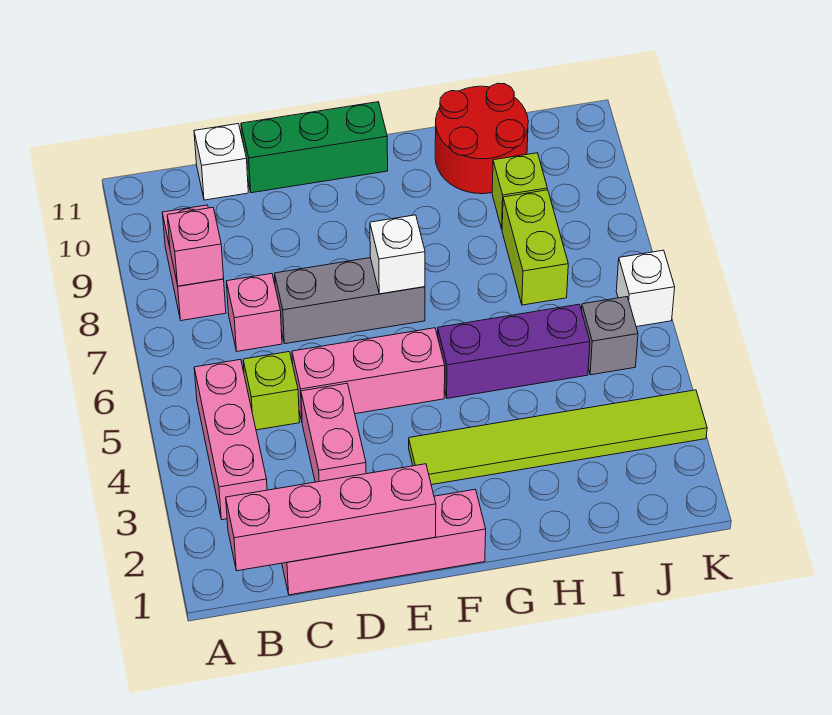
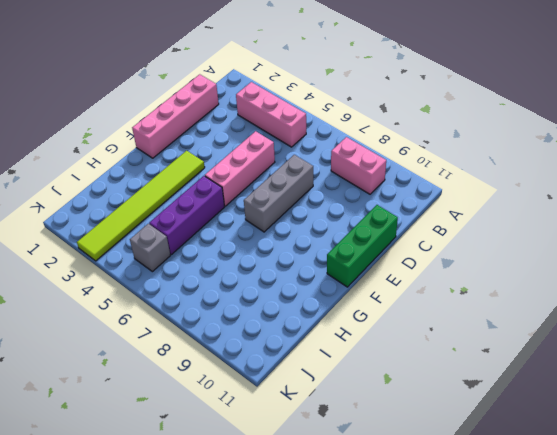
none -> lime 1x1 brick [243,352,300,430]
none -> pink 1x1 brick [226,274,282,351]
none -> white 1x1 brick [194,124,248,200]

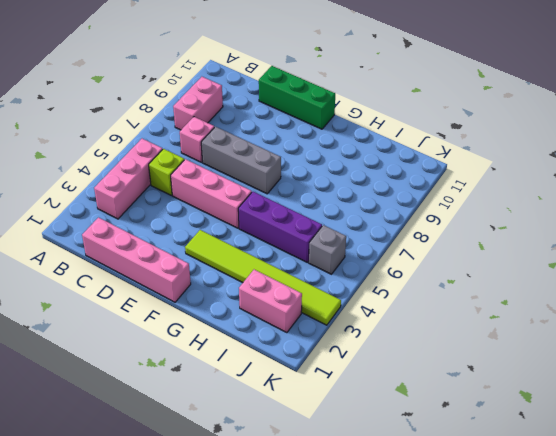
pink 1x2 brick [239,270,302,333] -> pink 1x2 brick turned to [301,383,366,482]
none -> white 1x1 brick [194,124,248,200]
none -> red 2x2 round brick [435,83,528,194]
none -> lime 1x2 brick [502,190,568,305]

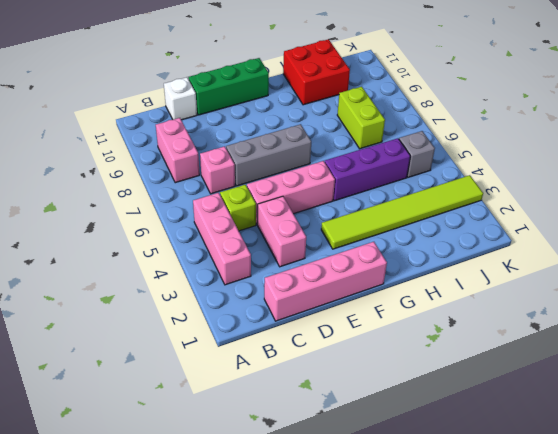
red 2x2 brick [283,39,350,105] -> red 2x2 round brick [435,83,528,194]
none -> lime 1x1 brick [492,153,547,229]
none -> white 1x1 brick [616,250,675,327]
none -> pink 1x4 brick [226,464,436,571]

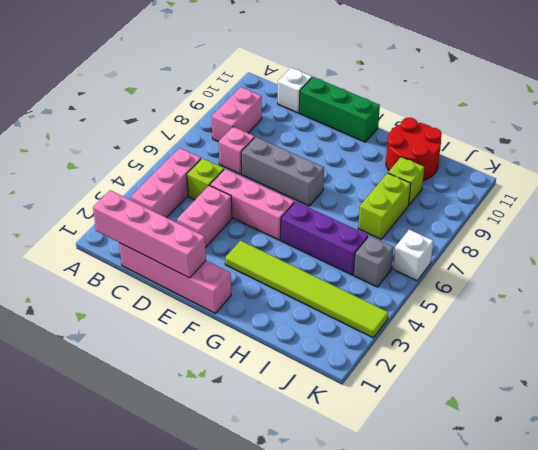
none -> pink 1x1 brick [167,207,224,286]
none -> white 1x1 brick [370,215,425,294]

